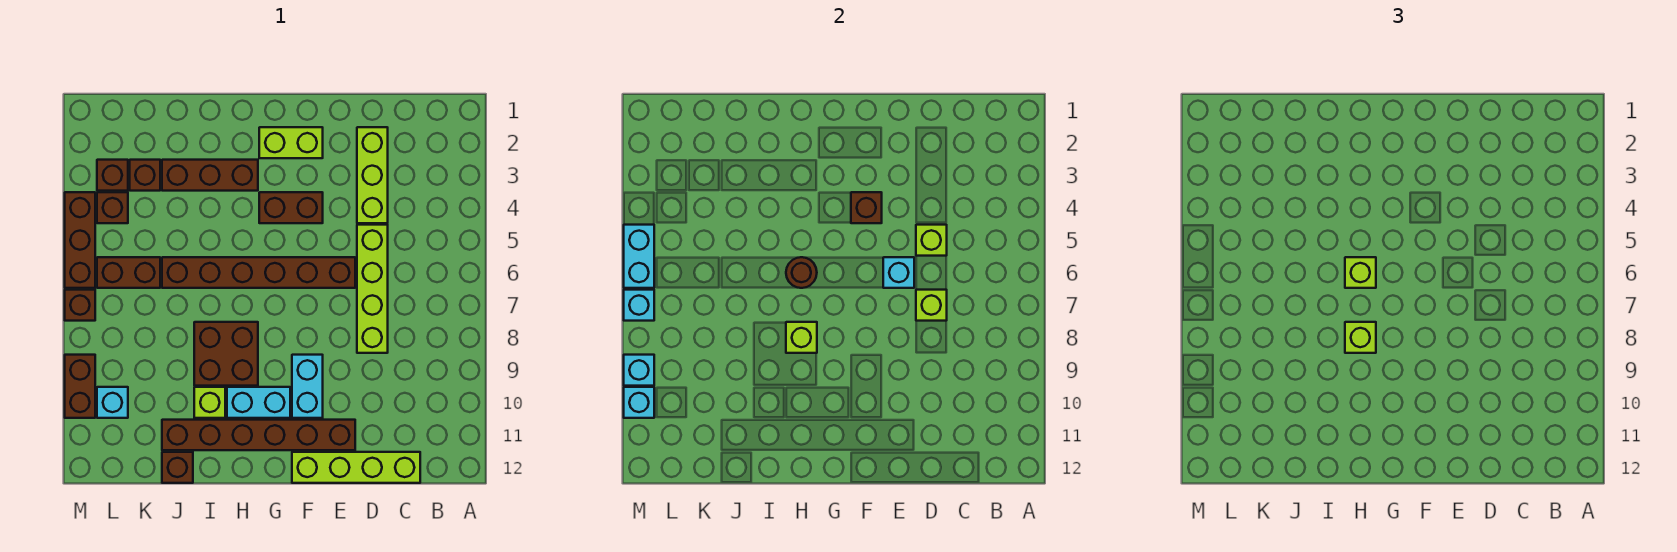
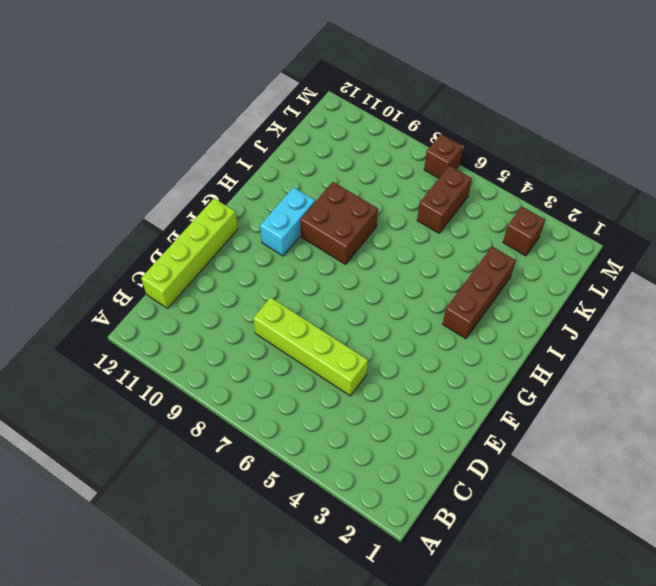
none -> lime 1x3 brick [357,127,388,223]
none -> brown 1x6 brick [162,257,355,288]
none -> brown 1x6 brick [162,420,355,450]
none -> lime 1x2 brick [259,127,323,158]

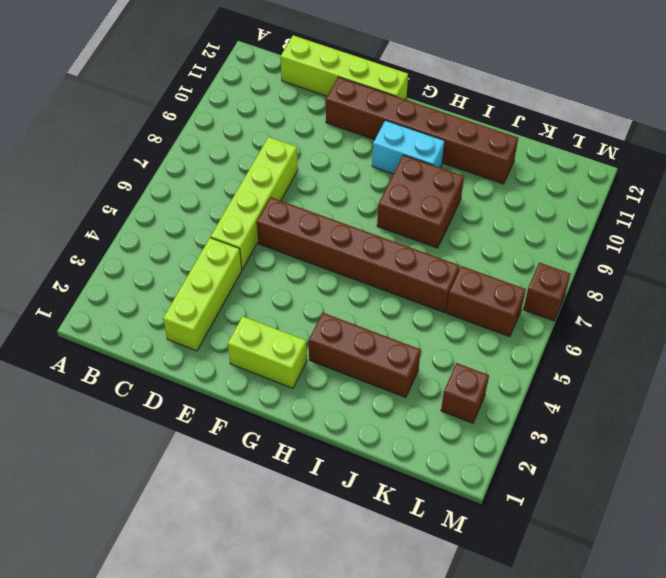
none -> brown 1x2 brick [259,192,323,223]
none -> cyan 1x2 brick [292,355,323,418]
none -> lime 1x1 brick [194,387,225,418]
none -> brown 1x1 brick [162,452,193,483]

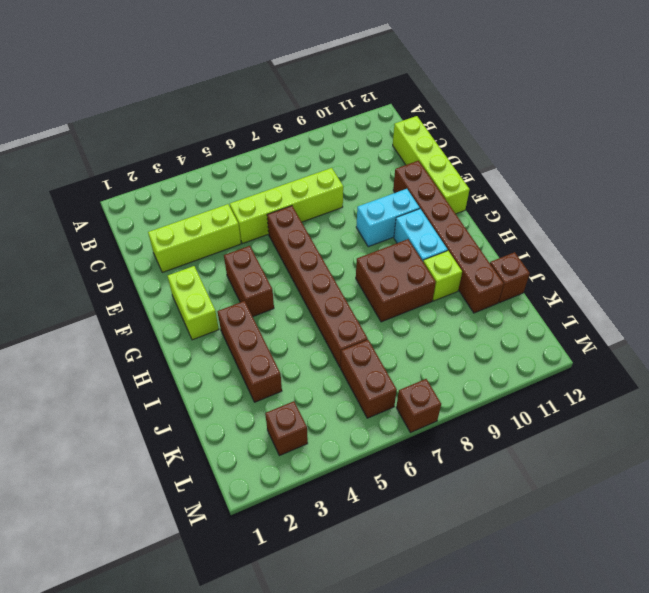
none -> brown 1x1 brick [130,160,160,191]
none -> brown 1x1 brick [97,192,128,223]
none -> cyan 1x1 brick [97,387,128,418]
none -> brown 1x3 brick [65,192,95,288]

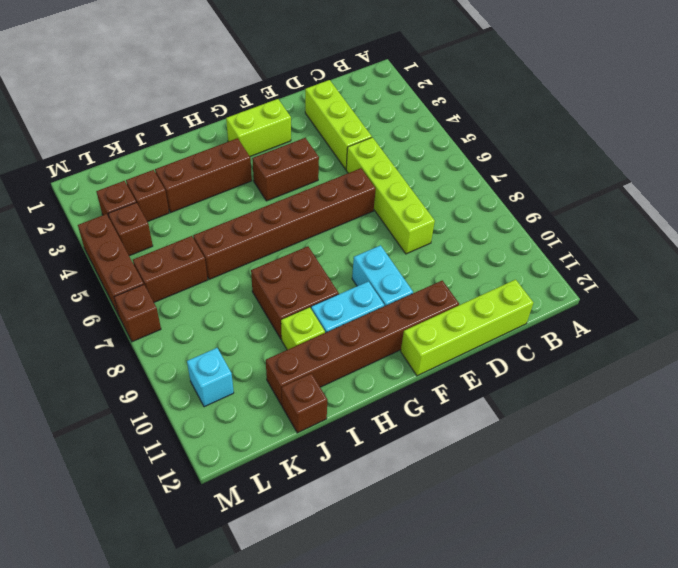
none -> brown 1x2 brick [65,355,95,418]
none -> lime 1x1 brick [916,225,947,256]
none -> lime 1x1 brick [916,290,947,321]
none -> cyan 1x1 brick [883,257,914,288]

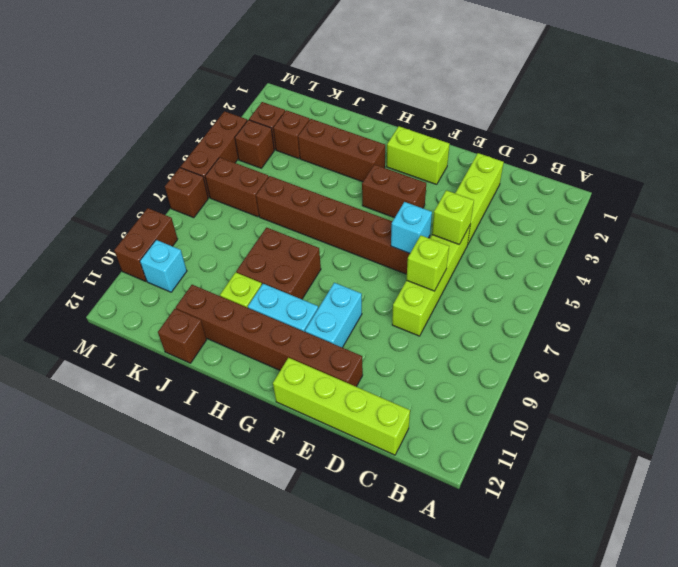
none -> brown 1x1 brick [851,192,882,223]
none -> brown 1x1 round brick [786,257,817,288]
none -> lime 1x1 brick [786,322,817,353]
none -> cyan 1x2 brick [624,225,654,288]

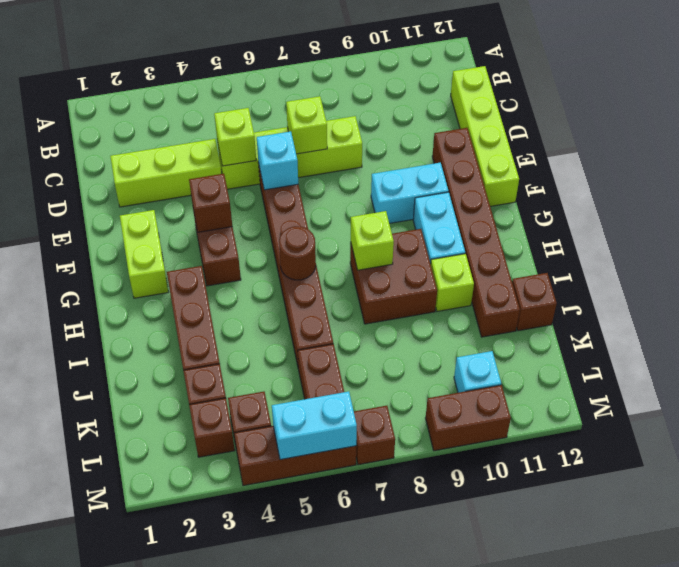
none -> cyan 1x1 brick [624,290,654,321]
none -> cyan 1x1 brick [624,355,654,386]
none -> cyan 1x1 brick [624,387,654,418]
none -> lime 1x1 brick [1345,257,1376,288]

